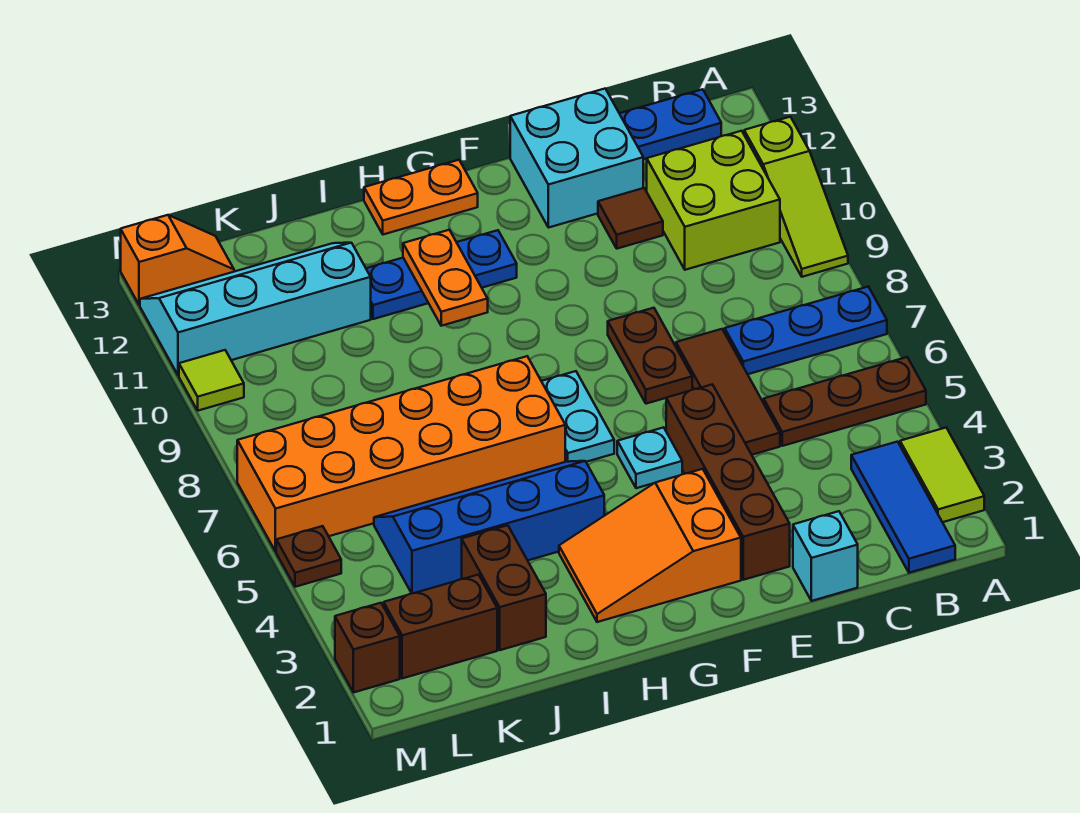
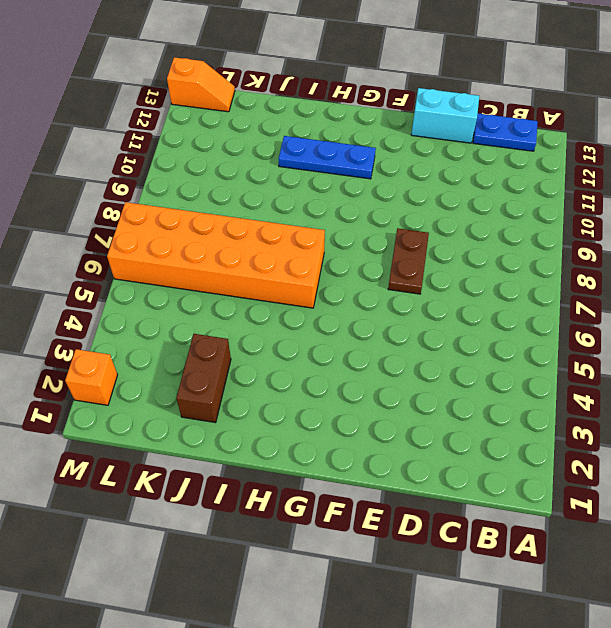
cyan 1x2 brick [411,88,479,143] -> cyan 2x2 brick [510,89,643,228]
orange 1x1 brick [65,349,118,405] -> brown 1x1 brick [335,603,400,692]
none -> lime 1x2 tile [900,428,984,522]
none -> brown 1x3 plate [764,357,926,446]
none -> blue 1x3 plate [725,287,887,374]

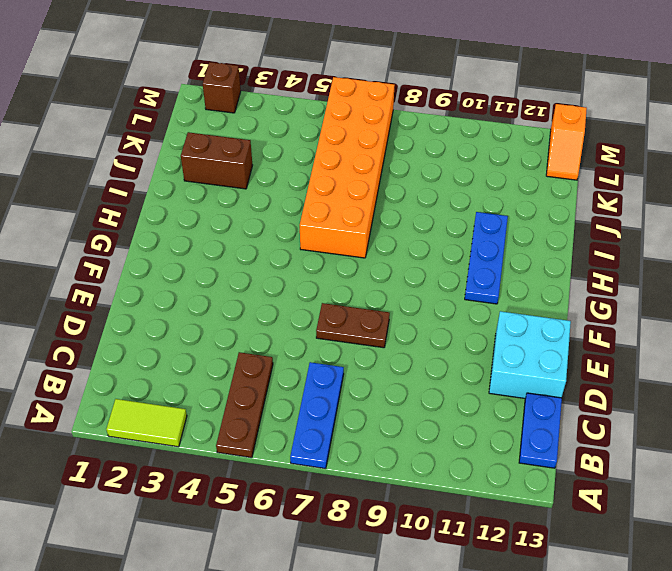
none -> lime 1x3 slope [744,117,848,277]
none -> blue 1x3 tile [851,442,955,573]
none -> lime 2x2 brick [647,131,780,270]

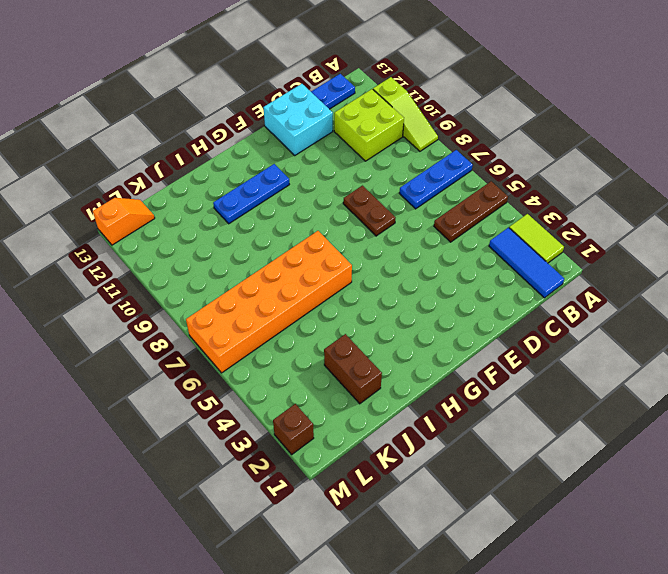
none -> cyan 1x1 brick [793,511,858,601]
none -> brown 1x3 tile [676,329,780,455]
none -> brown 1x1 tile [598,188,663,249]

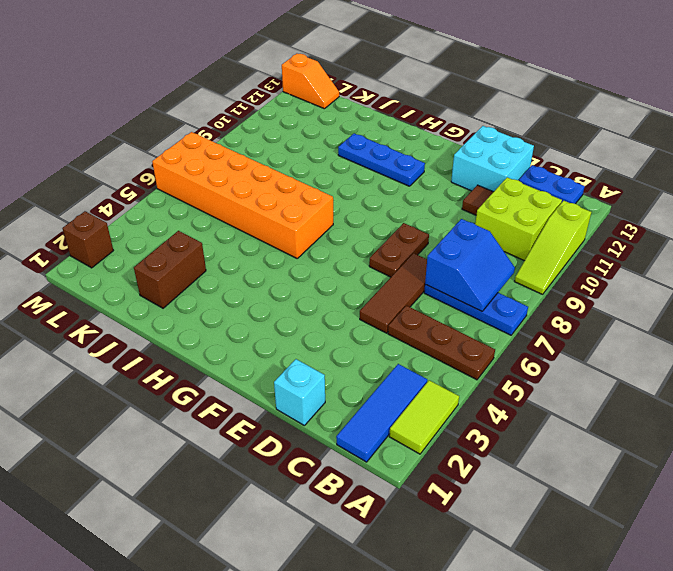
blue 2x2 slope [425,219,515,311] -> none
none -> brown 1x4 brick [666,384,790,580]
none -> orange 2x3 slope [559,469,741,622]
none -> cyan 1x1 plate [617,427,682,488]

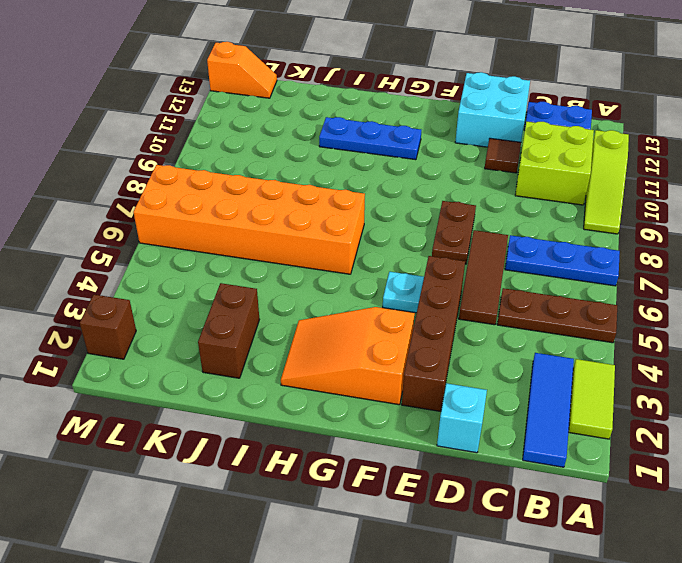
none -> cyan 1x2 plate [542,371,614,462]
none -> orange 1x2 plate [364,160,478,235]
none -> blue 2x4 slope [374,461,604,593]

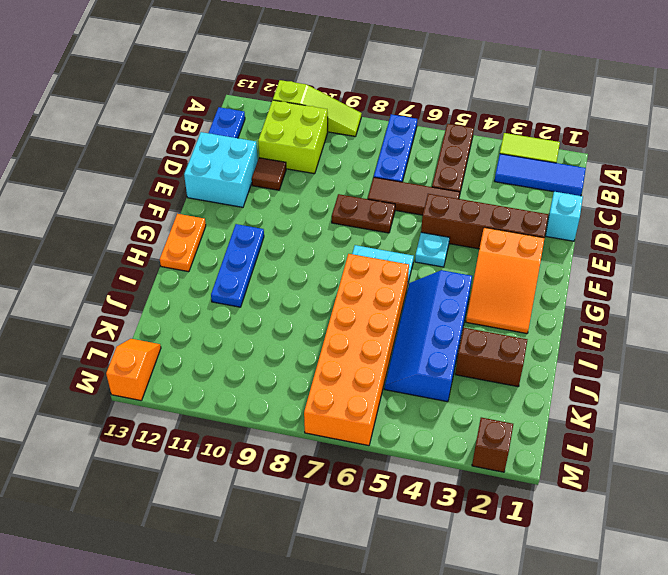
none -> cyan 2x4 slope [140,243,371,376]
none -> brown 1x2 brick [384,575,497,678]
none -> brown 1x1 plate [276,526,341,587]

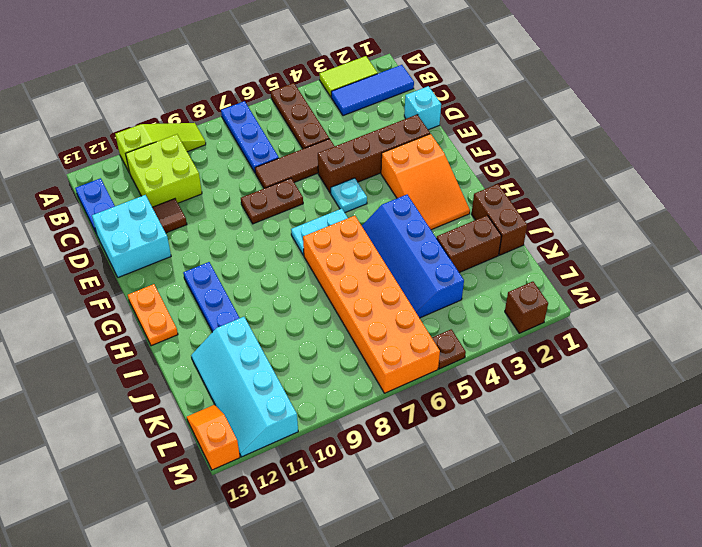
brown 1x2 brick [472,184,527,255] -> brown 1x2 brick moved to [384,575,497,678]
none -> lime 1x1 tile [179,350,244,411]
none -> orange 1x2 plate [403,230,488,326]

